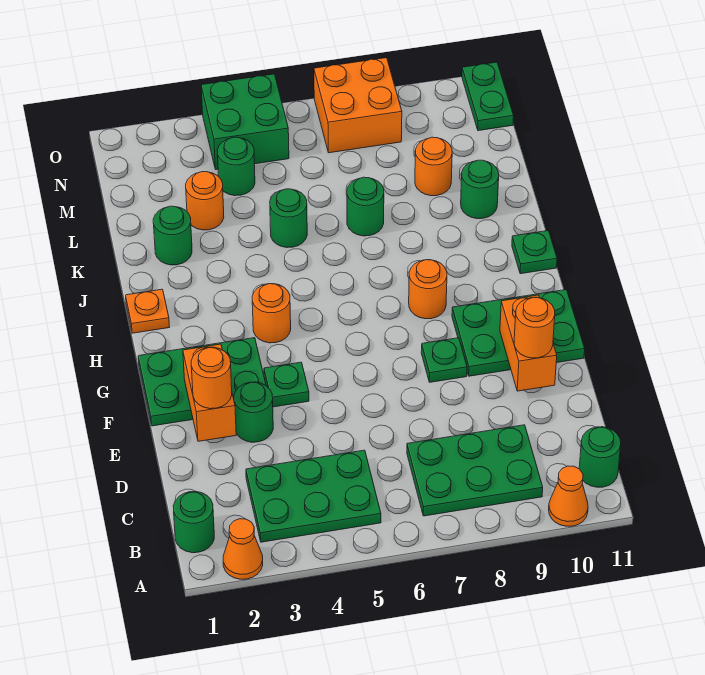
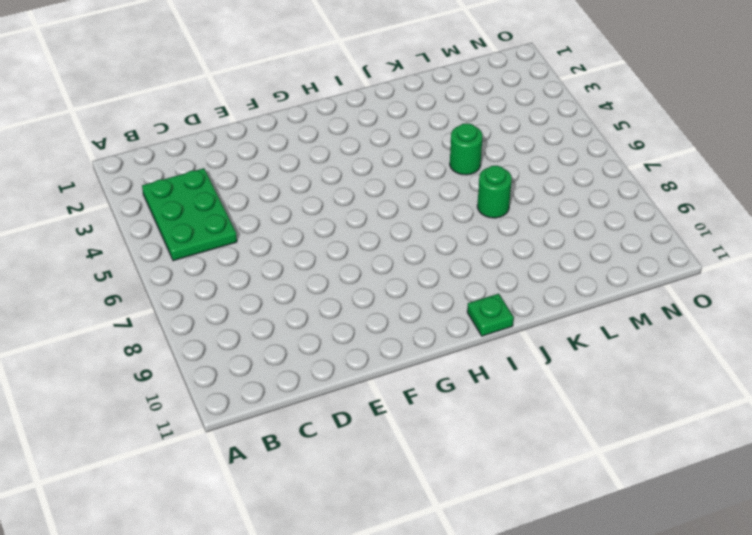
none -> orange 1x1 cone [223,519,263,579]
none -> orange 1x1 cone [549,466,588,526]
none -> green 1x1 round brick [173,491,214,553]

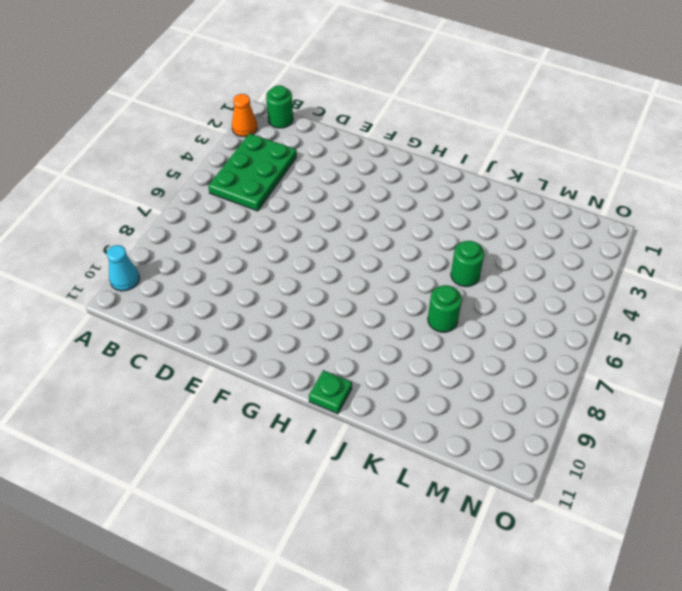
cyan 1x1 cone [107,245,139,291] -> orange 1x1 cone [549,466,588,526]
none -> green 2x3 plate [407,425,543,516]
none -> green 1x1 round brick [579,427,621,487]
none -> green 1x1 round brick [234,382,273,442]

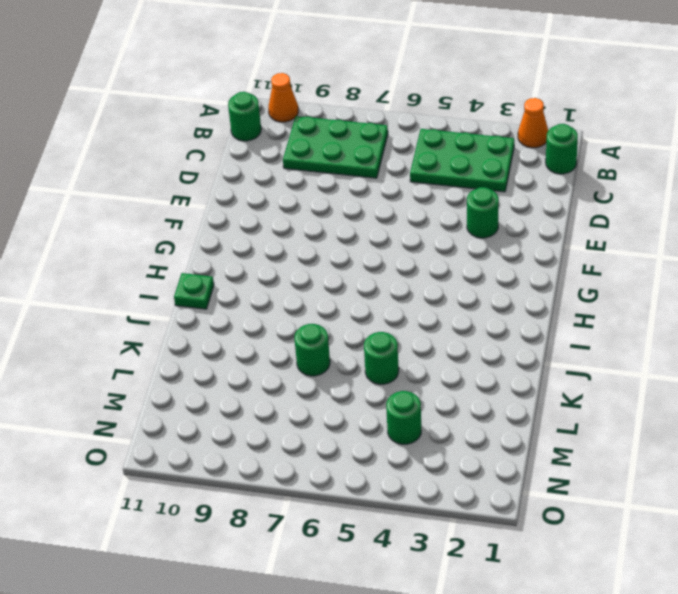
none -> green 2x3 plate [138,338,266,426]
none -> green 1x1 plate [264,362,309,407]
none -> green 1x1 plate [421,338,467,382]

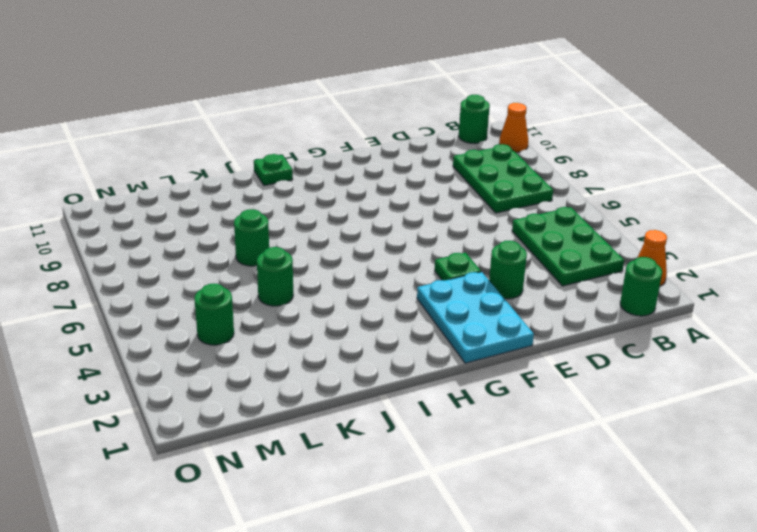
cyan 2x3 plate [417,272,534,363] -> green 2x3 plate [138,338,266,426]
none -> green 1x1 plate [421,338,467,382]
none -> green 2x3 plate [452,290,585,376]
none -> orange 1x1 round brick [252,284,291,343]

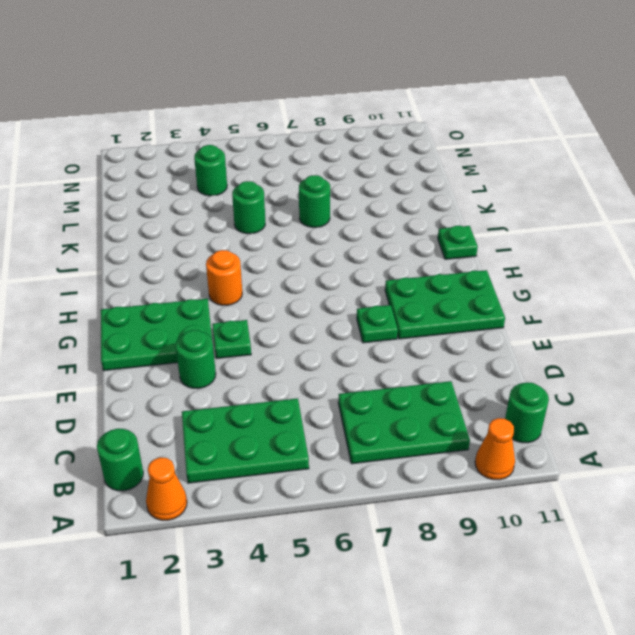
none -> orange 1x1 round brick [409,260,447,319]
none -> orange 1x1 plate [126,289,169,333]
none -> green 1x1 round brick [153,206,192,265]

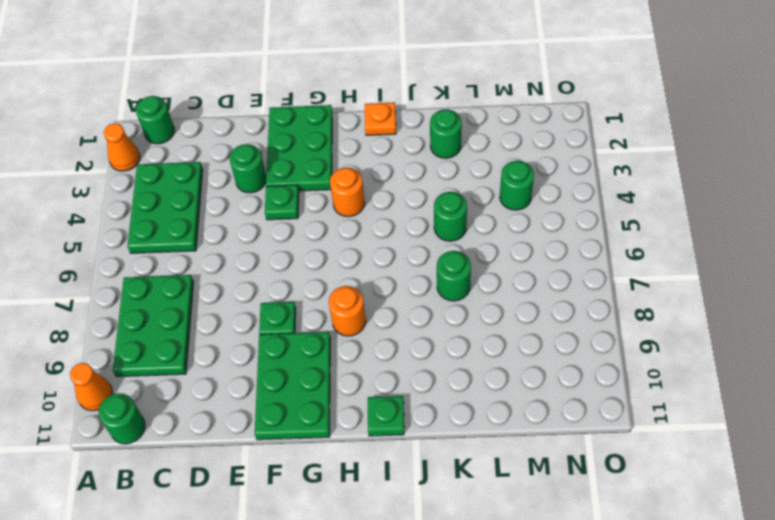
none -> green 1x1 round brick [461,160,499,219]
none -> orange 1x1 round brick [186,172,224,230]
none -> orange 1x1 round brick [415,137,452,196]

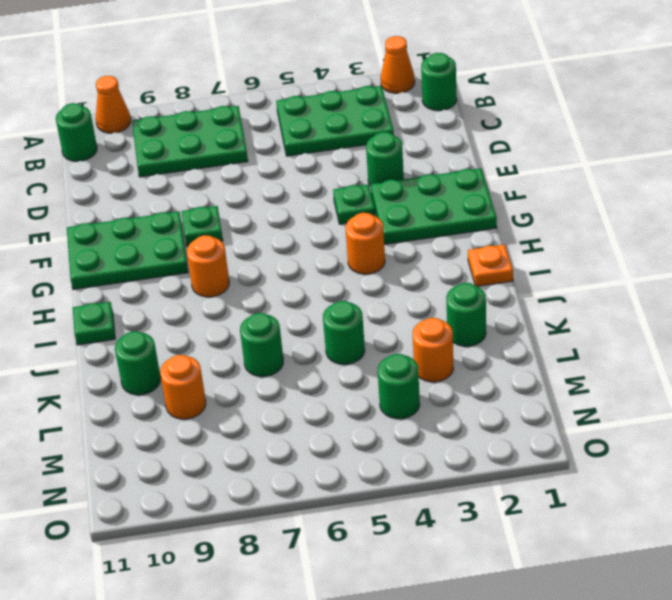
none -> green 2x2 brick [201,74,289,170]
none -> orange 2x2 brick [314,58,402,153]
none -> green 1x2 plate [462,62,514,131]

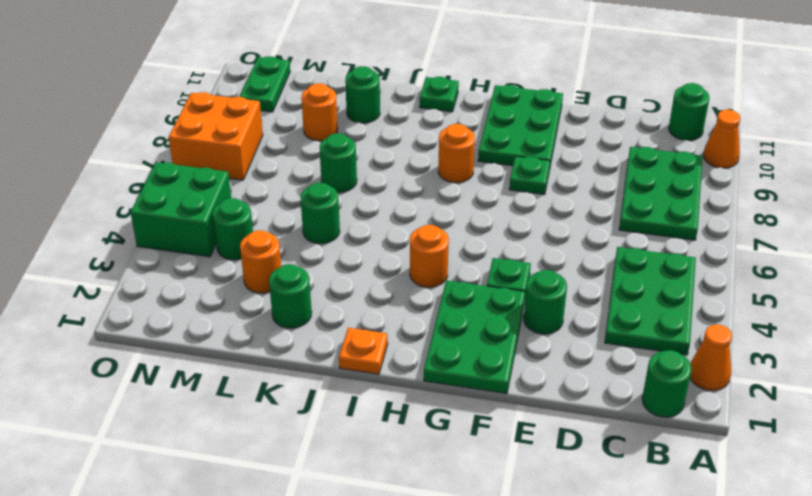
green 1x2 plate [240,56,290,112] -> green 1x2 plate turned to [462,62,514,131]
none -> orange 1x2 brick [183,344,236,441]
none -> orange 1x2 brick [500,295,557,391]
none -> orange 1x1 round brick [191,347,232,409]

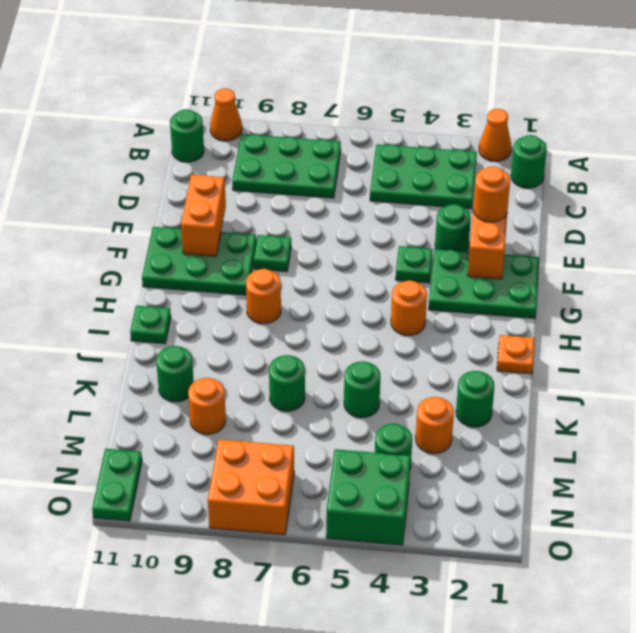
none -> orange 1x1 round brick [514,297,555,358]

